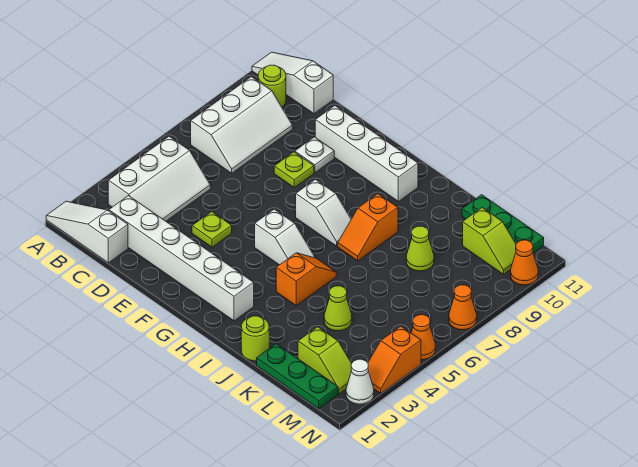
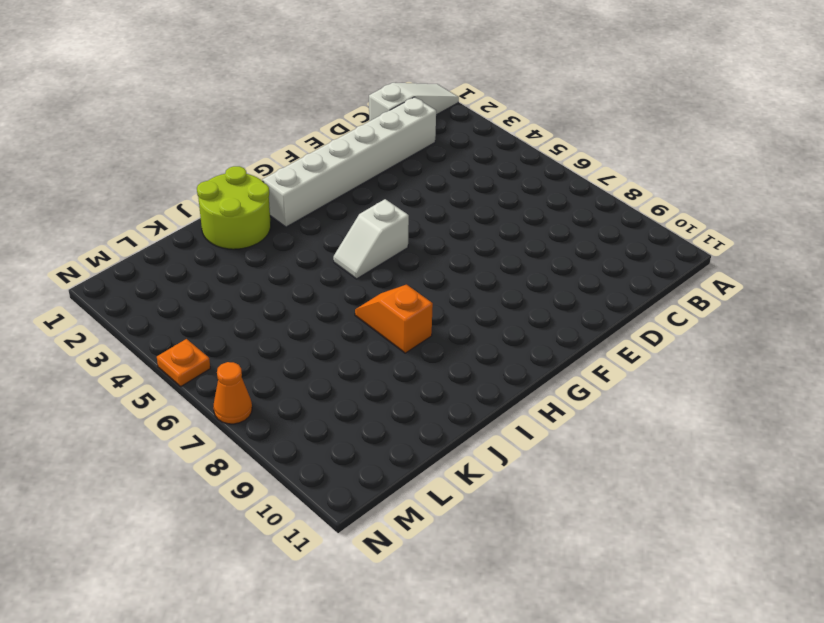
lime 2x2 round brick [197,166,271,249] -> lime 1x1 round brick [241,316,269,361]
orange 1x1 plate [157,339,210,386] -> orange 1x1 cone [411,315,435,360]
none -> white 1x3 slope [252,52,333,114]
none -> white 2x3 slope [108,136,210,221]
none -> white 2x3 slope [191,77,292,173]

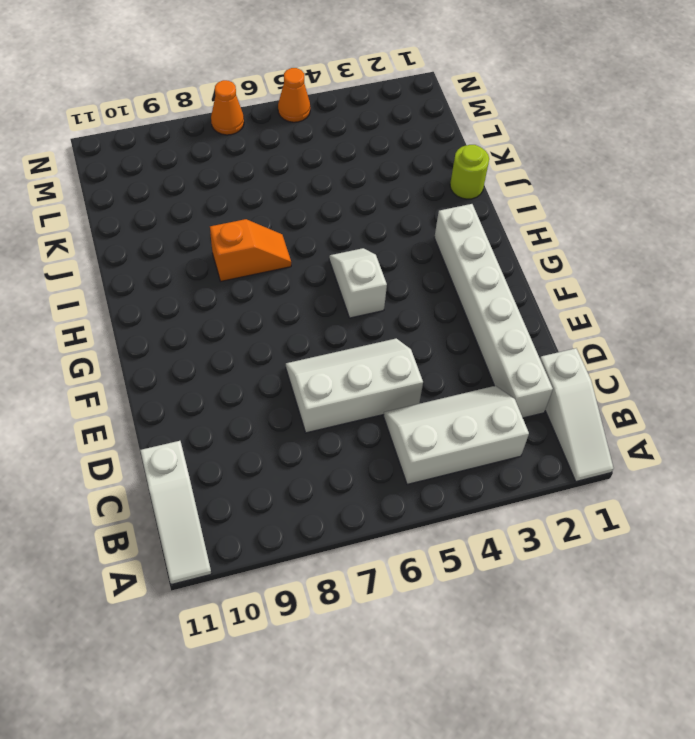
white 2x3 slope [286,338,423,433] -> white 2x3 slope moved to [191,77,292,173]
none -> lime 1x1 round brick [258,65,286,107]
none -> lime 1x1 plate [192,212,232,247]
none -> lime 1x1 plate [274,152,314,187]

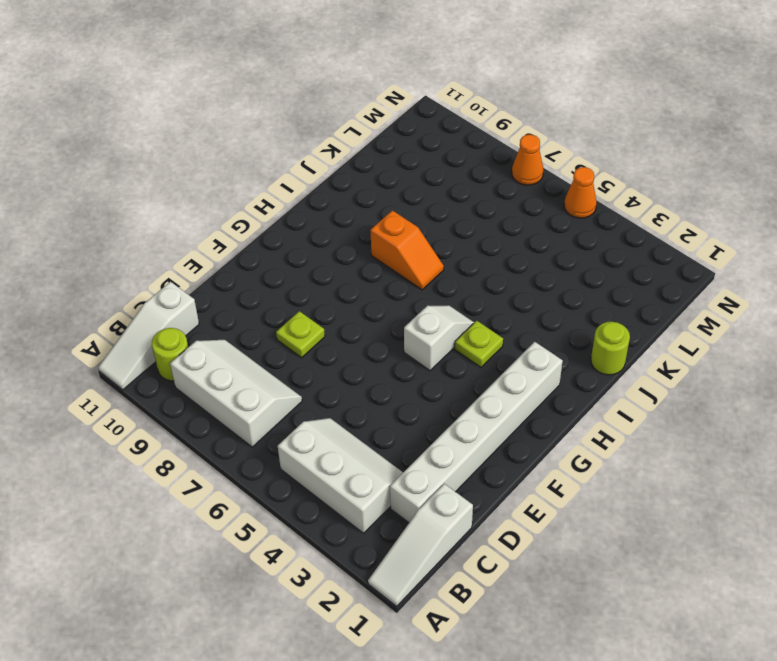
lime 1x1 plate [455,321,503,367] -> lime 1x1 plate moved to [192,212,232,247]
none -> white 1x1 plate [295,137,334,173]
none -> white 1x4 brick [315,106,418,202]
none -> white 1x2 slope [296,179,351,246]

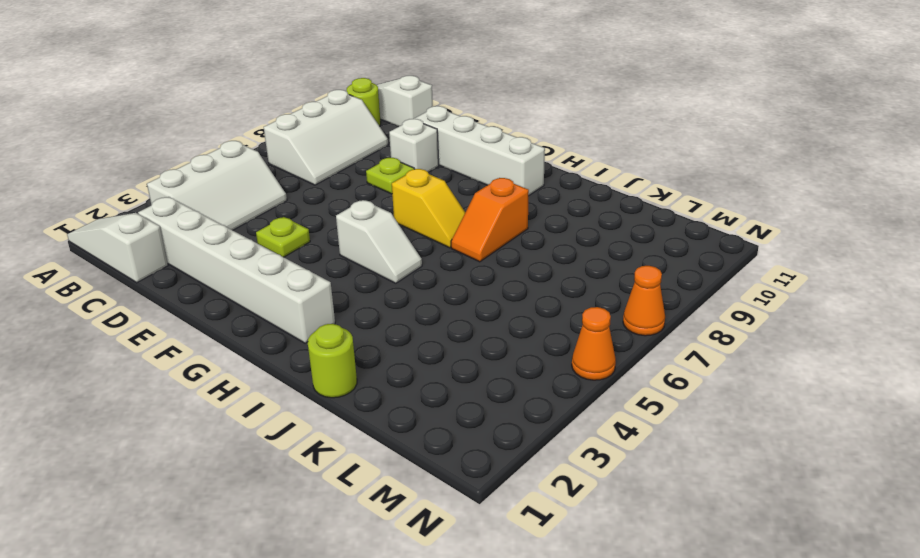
white 1x1 brick [389,119,439,172] -> white 1x1 plate [295,137,334,173]
yellow 1x2 slope [392,169,465,248] -> white 1x2 slope [296,179,351,246]
none -> orange 1x2 slope [276,253,336,305]
none -> green 1x3 plate [257,344,338,409]
none -> lime 1x1 cone [324,286,352,331]

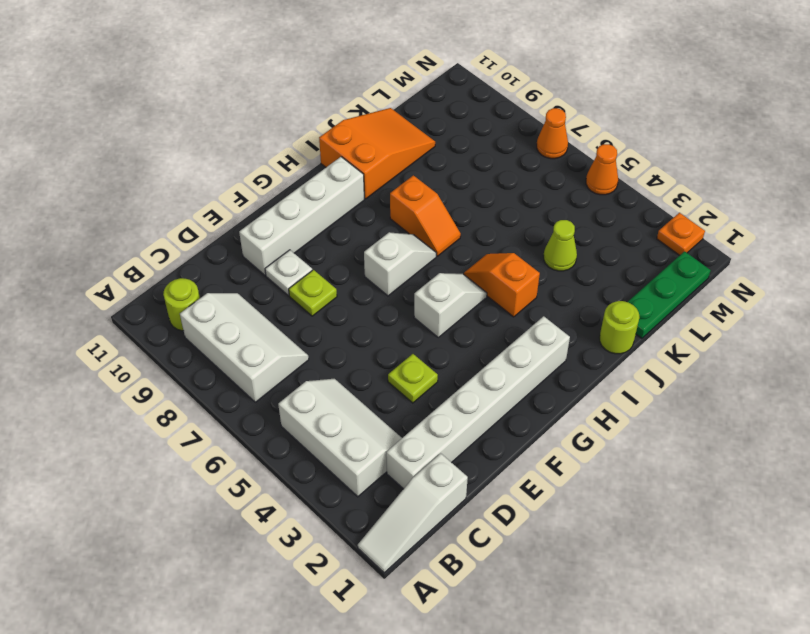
orange 2x3 slope [319,108,435,199] -> green 1x3 plate [462,195,544,253]
orange 1x1 plate [657,213,705,255] -> white 1x1 cone [346,359,374,404]
none -> white 1x3 slope [252,52,333,114]
none -> lime 1x1 cone [406,226,434,271]
none -> lime 1x2 slope [298,327,352,394]

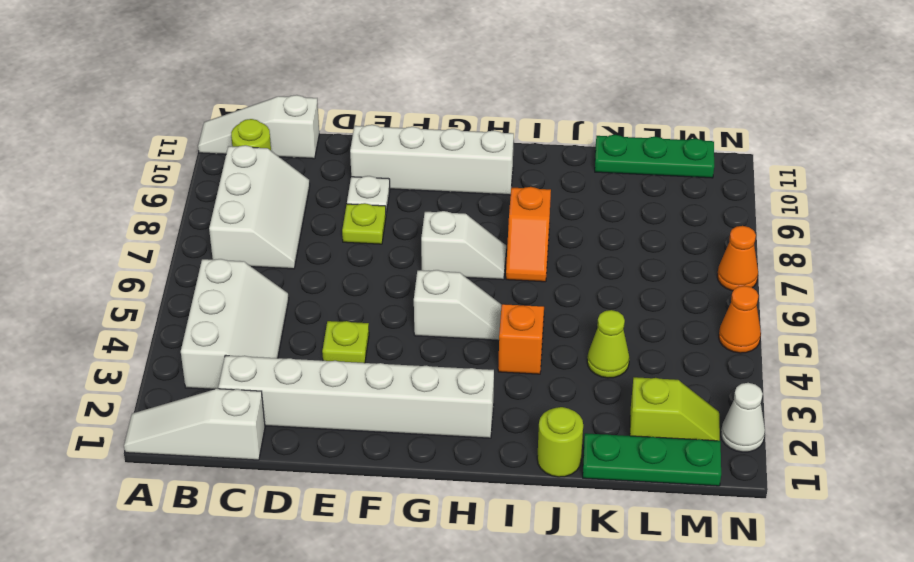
none -> lime 1x1 cone [406,226,434,271]
none -> lime 1x2 slope [463,208,516,274]
none -> orange 1x2 slope [368,326,421,393]

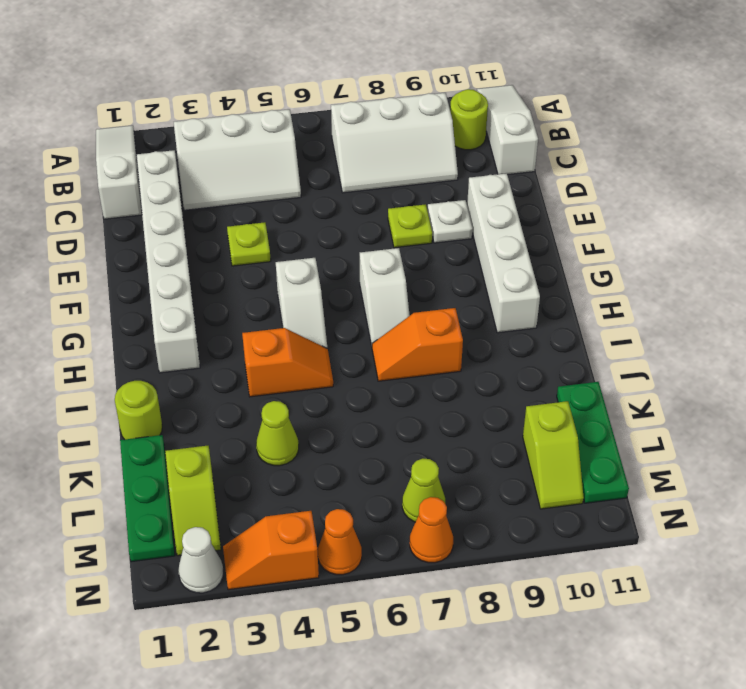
lime 1x1 cone [402,459,445,522] -> lime 1x1 cone moved to [406,226,434,271]
none -> orange 1x1 cone [511,240,538,285]

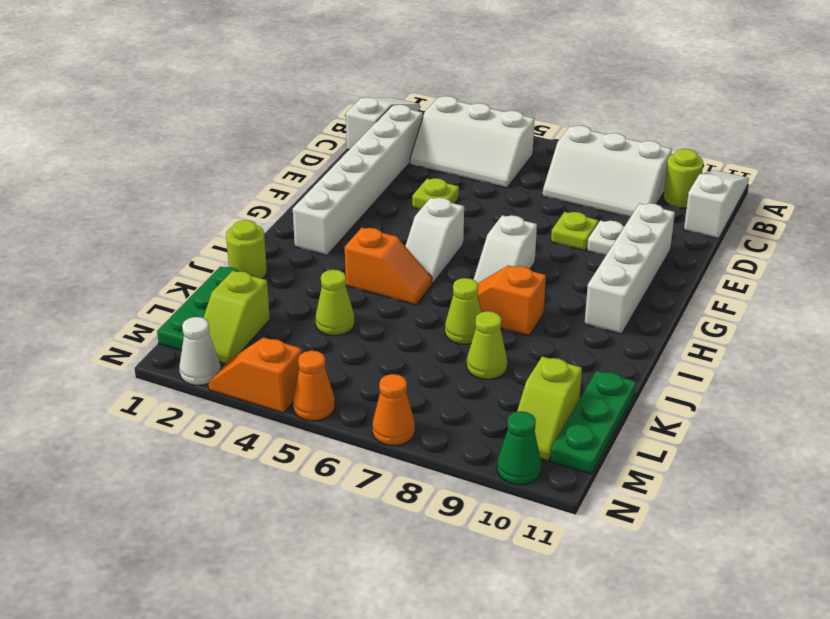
lime 1x1 cone [445,278,481,344] -> none
green 1x1 cone [497,411,541,485] -> orange 1x1 cone [511,240,538,285]

